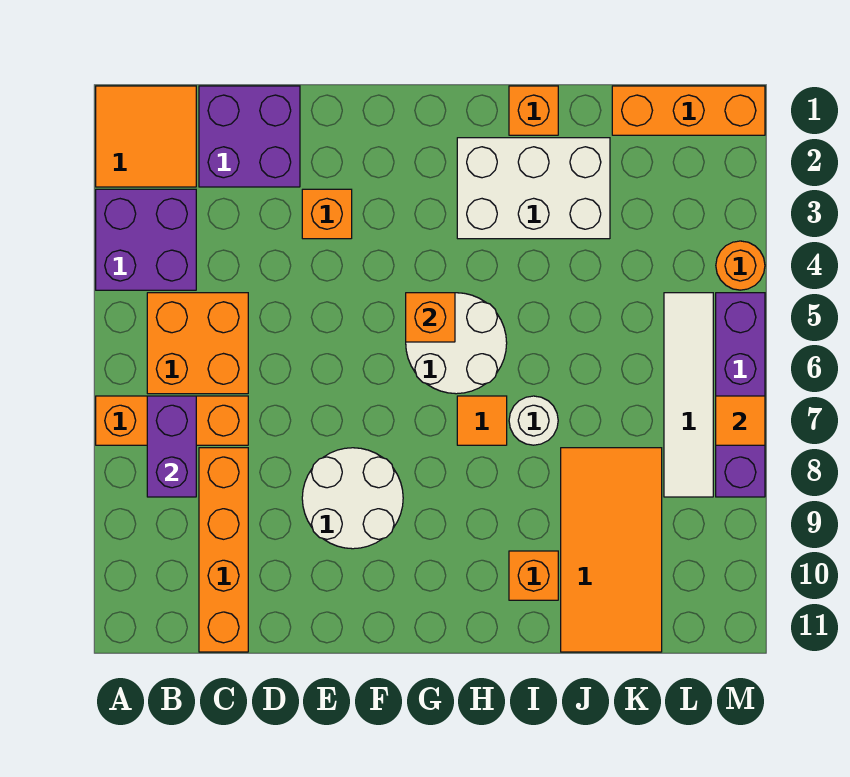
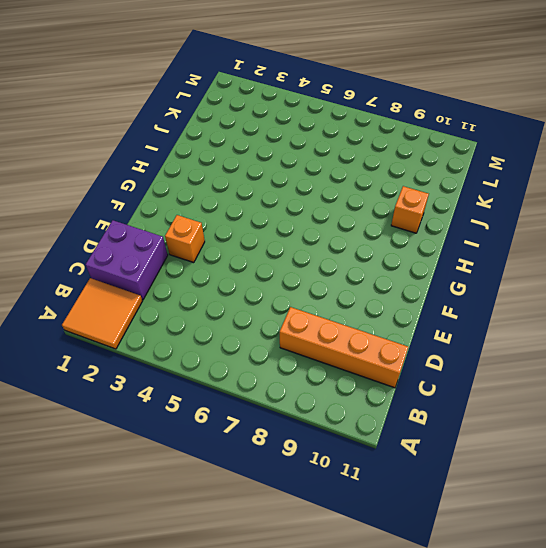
none -> purple 2x2 brick [96,189,196,290]
none -> orange 1x3 brick [96,396,248,445]
none -> orange 2x2 brick [147,293,248,394]

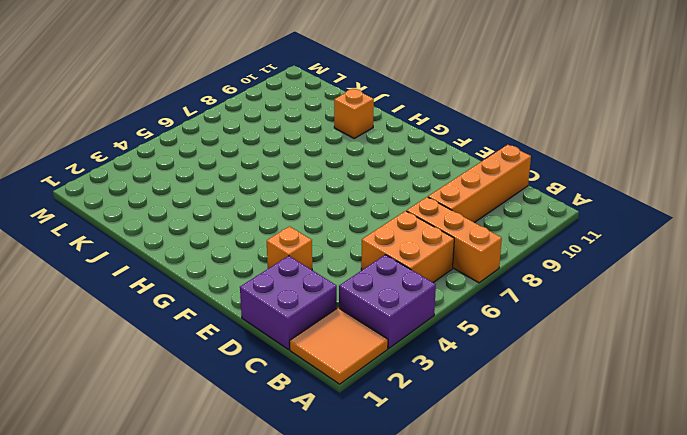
none -> white 2x2 round brick [302,448,403,549]
none -> white 2x2 round brick [406,293,507,394]
none -> white 2x3 brick [457,138,610,239]

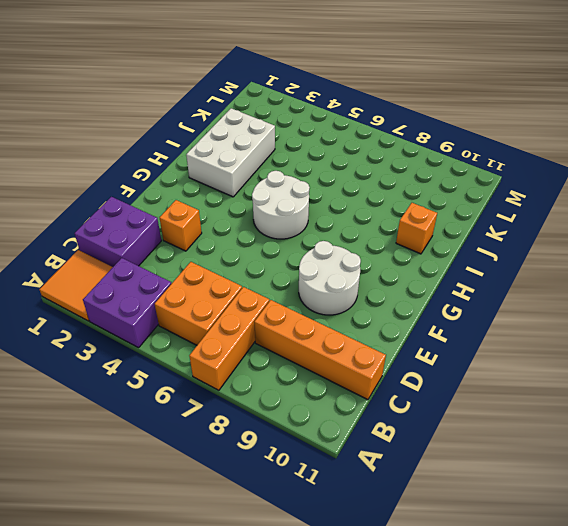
none -> orange 1x1 tile [457,396,507,445]
none -> orange 1x1 brick [509,86,558,135]
none -> white 1x1 round brick [509,396,558,445]

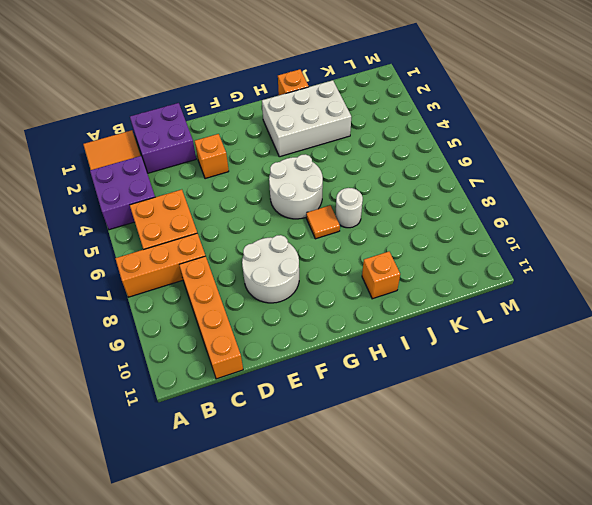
none -> orange 2x4 tile [561,448,662,652]
none -> orange 1x3 brick [612,86,765,135]
none -> white 1x4 tile [664,293,713,497]

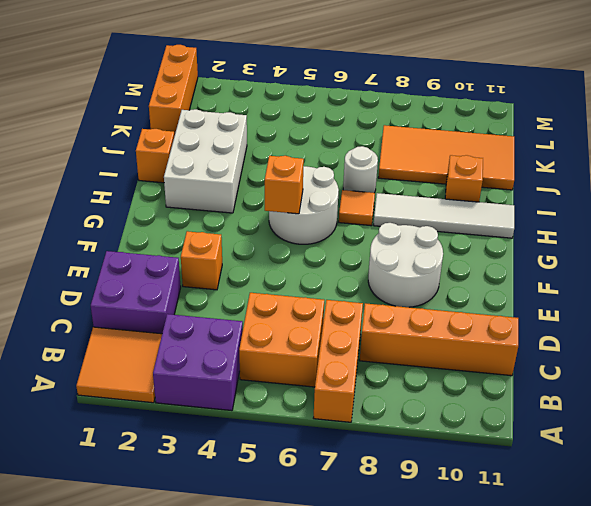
white 1x4 tile [374,193,514,238] -> white 1x4 tile moved to [664,293,713,497]
none -> orange 1x1 round brick [716,241,765,290]
none -> purple 1x4 brick [716,293,765,497]
none -> purple 1x2 brick [147,396,196,497]

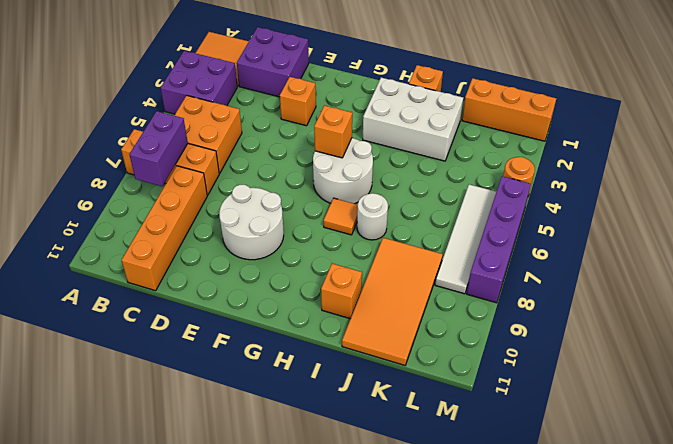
none -> orange 1x1 tile [716,396,765,445]

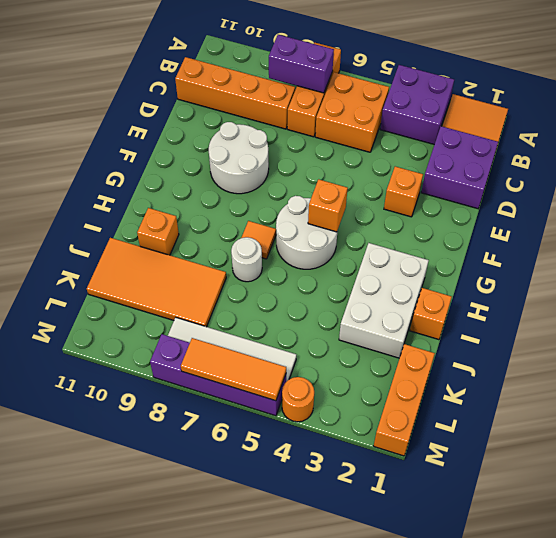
orange 1x3 tile [181,338,286,401] -> orange 1x1 tile [716,396,765,445]

